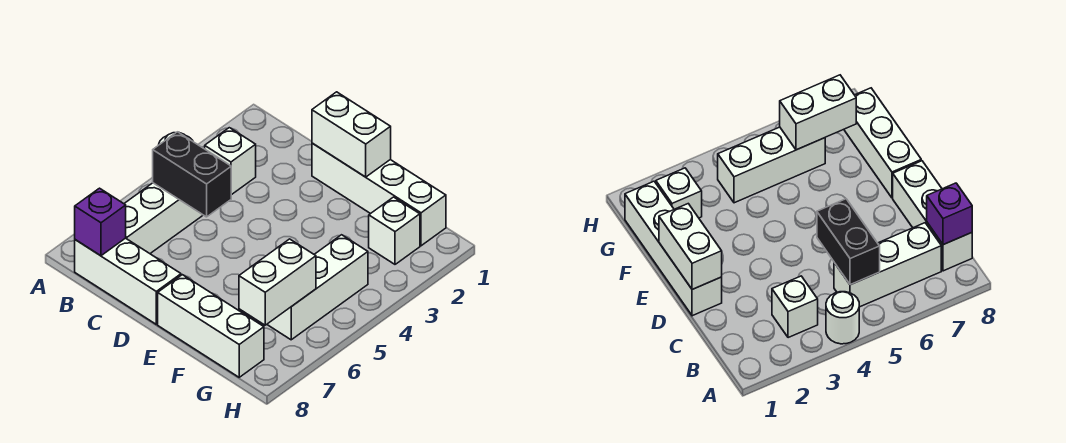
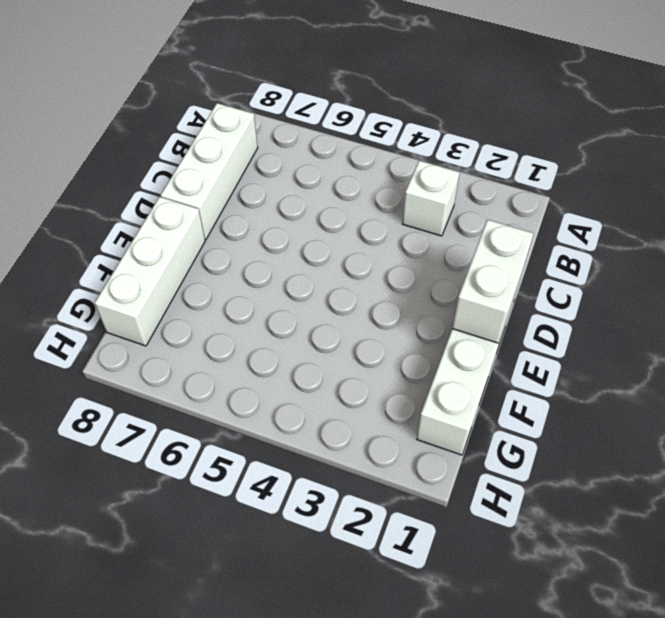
none -> white 1x1 round brick [826,292,859,344]
none -> white 1x3 brick [124,183,203,253]
none -> white 1x1 brick [369,197,420,264]

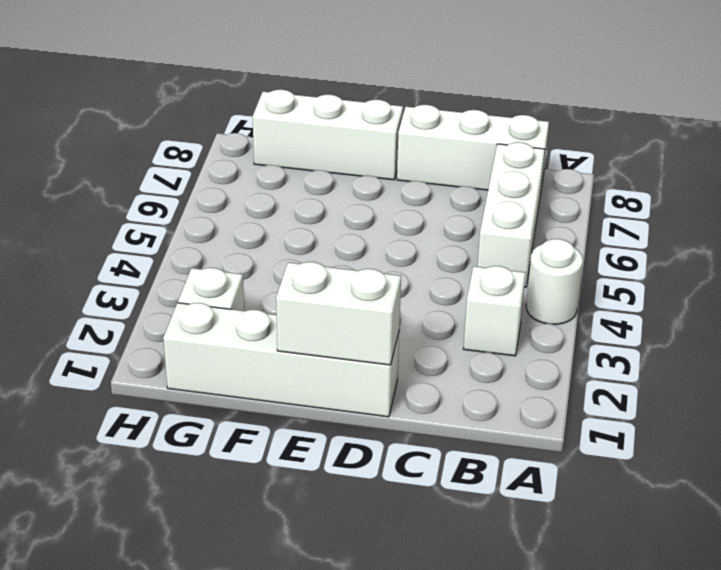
none -> white 1x3 brick [267,235,368,340]
none -> black 1x2 brick [153,132,231,217]
none -> purple 1x1 brick [75,188,126,256]

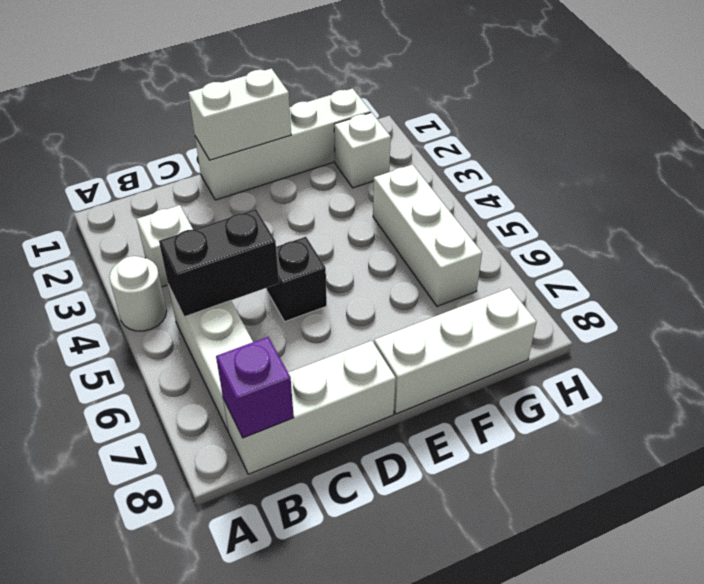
black 1x1 brick [266,237,327,322] -> none
none -> white 1x2 brick [239,239,316,325]

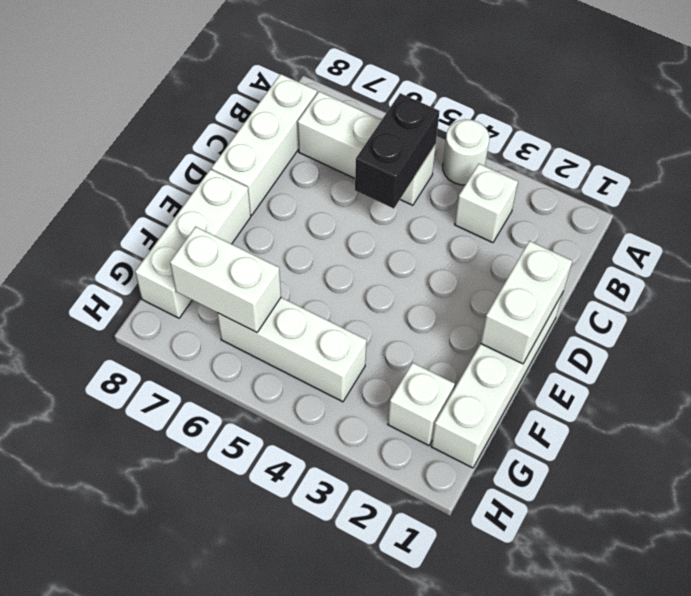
none -> purple 1x1 brick [75,188,126,256]

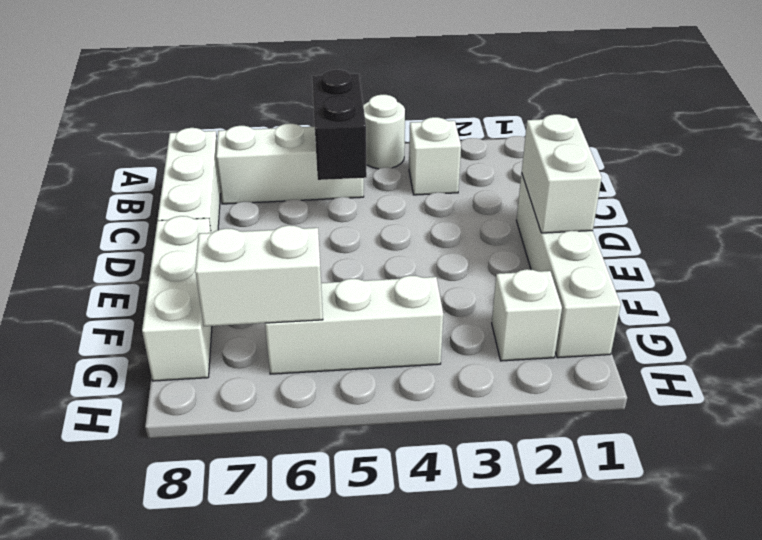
none -> purple 1x1 brick [75,188,126,256]

